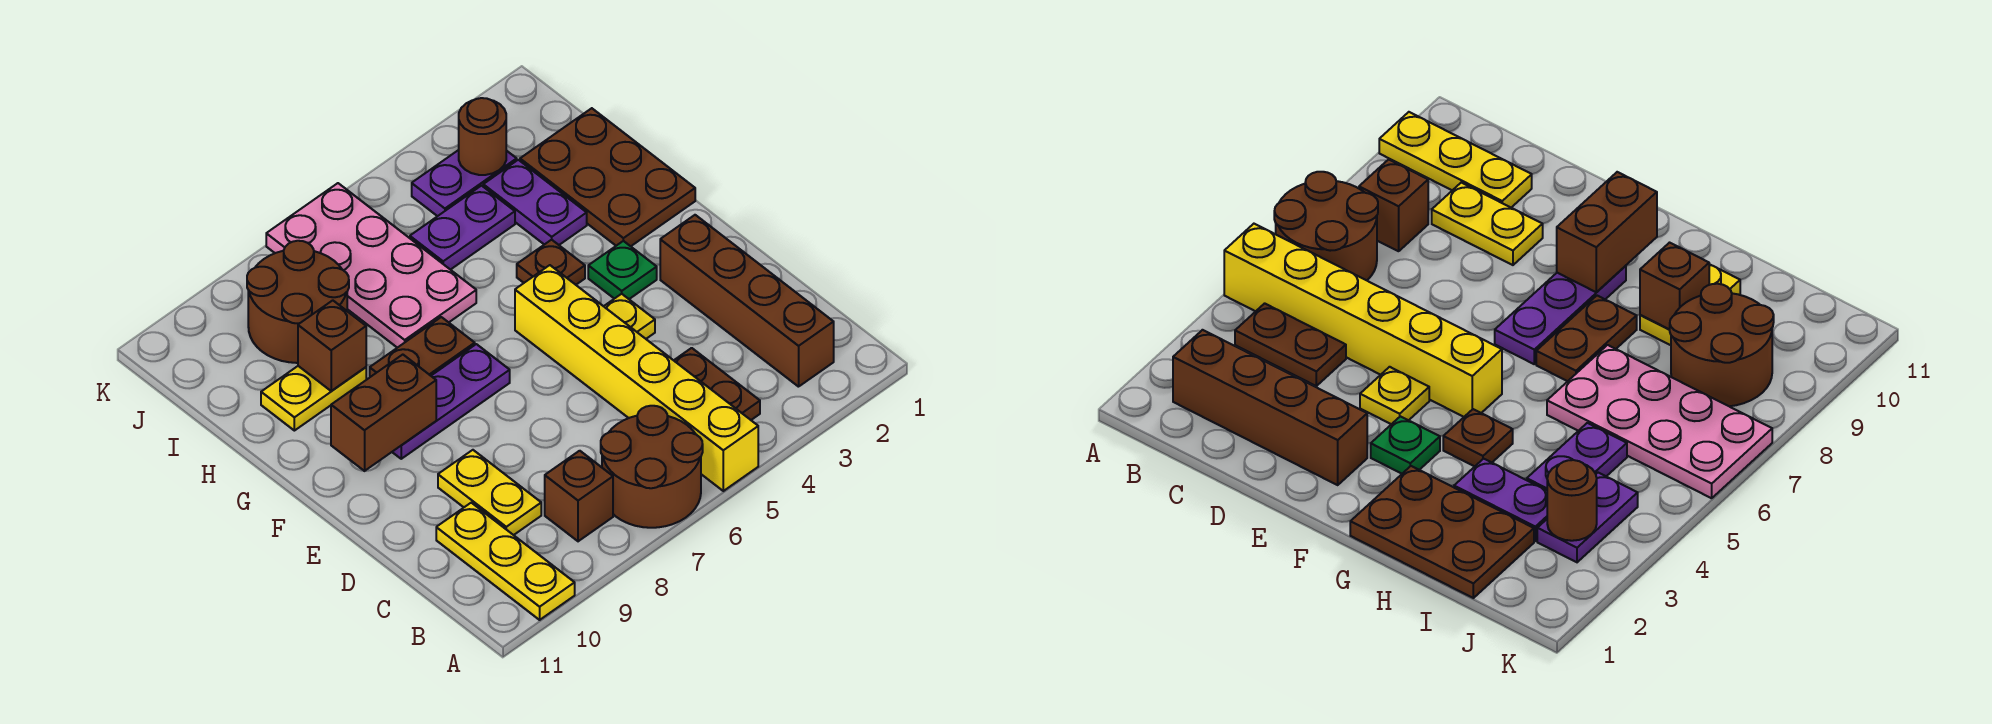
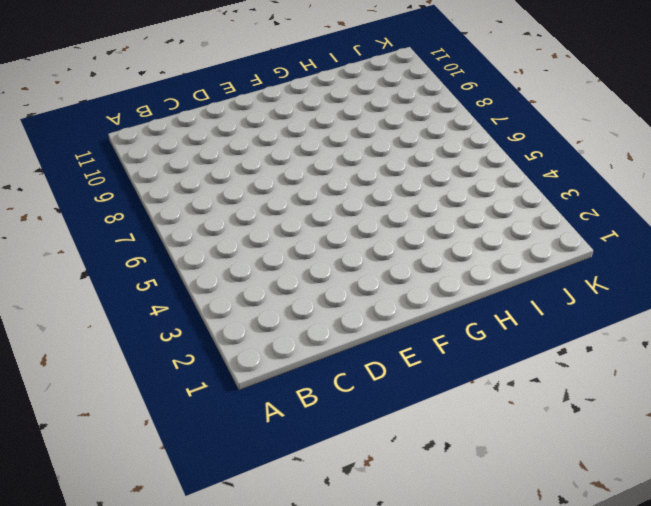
none -> yellow 1x6 brick [515,265,758,491]
none -> brown 2x2 round brick [601,406,703,528]
none -> yellow 1x3 plate [436,503,575,620]

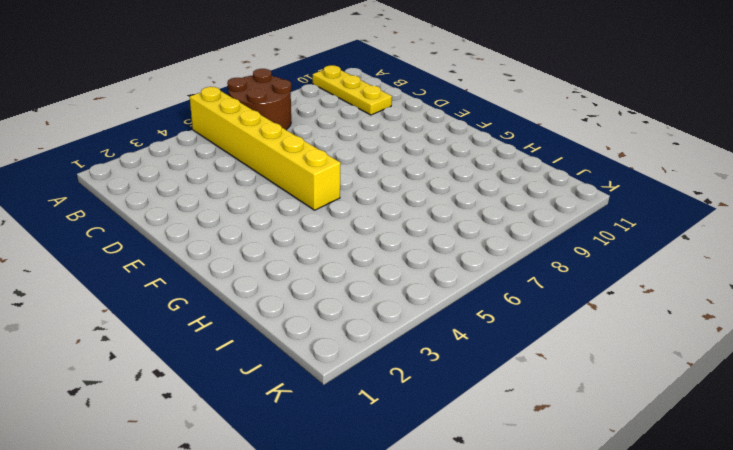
none -> brown 1x4 brick [660,215,834,387]
none -> brown 1x2 plate [674,348,760,420]
none -> brown 1x1 brick [545,451,613,541]

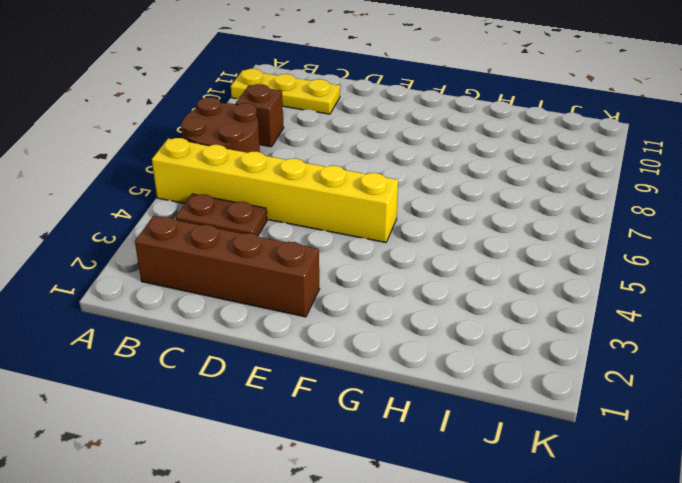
none -> yellow 1x2 plate [438,450,541,535]
none -> yellow 1x1 plate [604,294,655,339]
none -> green 1x1 plate [588,241,657,299]

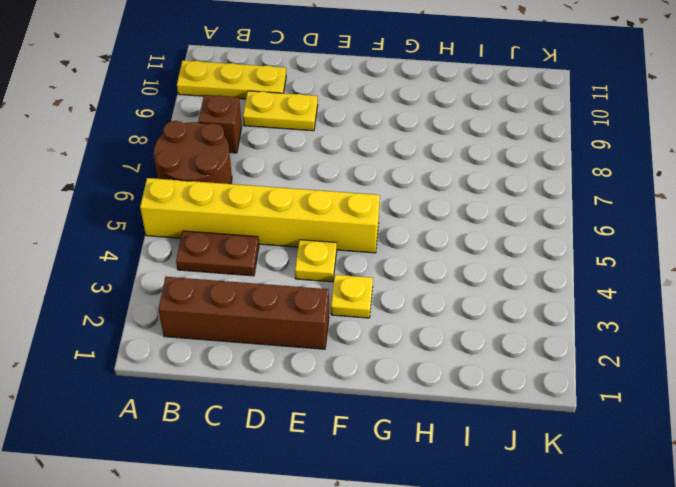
yellow 1x1 plate [331,275,373,318] -> green 1x1 plate [588,241,657,299]
none -> purple 1x3 plate [393,344,510,459]
none -> brown 2x3 plate [520,108,695,246]
none -> brown 1x1 plate [517,240,585,285]

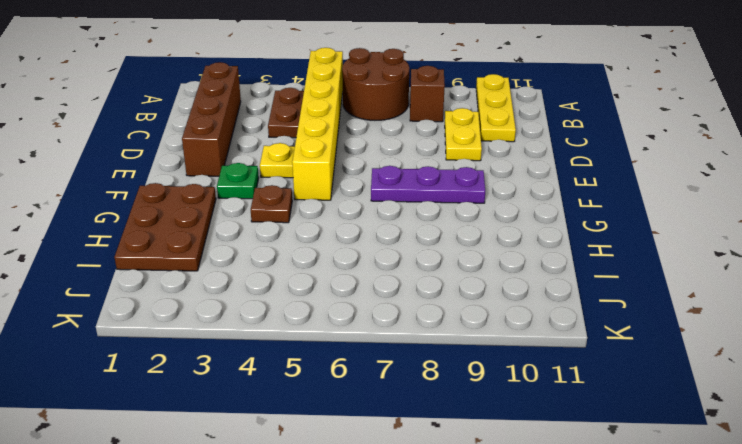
none -> brown 1x2 plate [370,317,475,377]
none -> purple 1x2 plate [483,160,587,245]
none -> pink 2x4 plate [266,183,476,348]

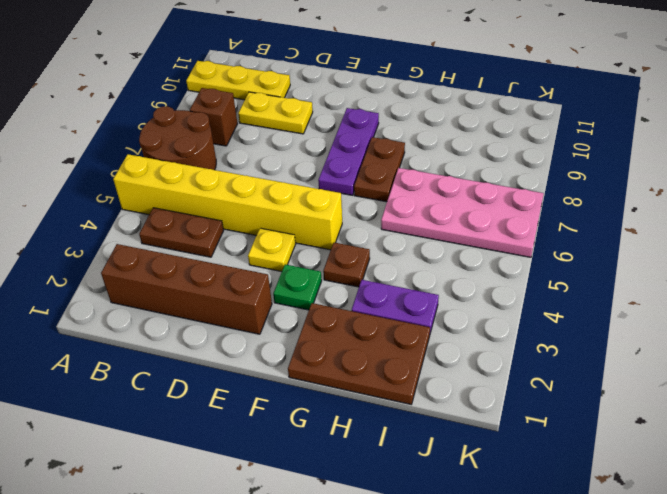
none -> yellow 1x2 plate [261,366,366,431]
none -> purple 1x2 plate [410,186,515,270]
none -> brown 2x2 round brick [247,241,349,363]

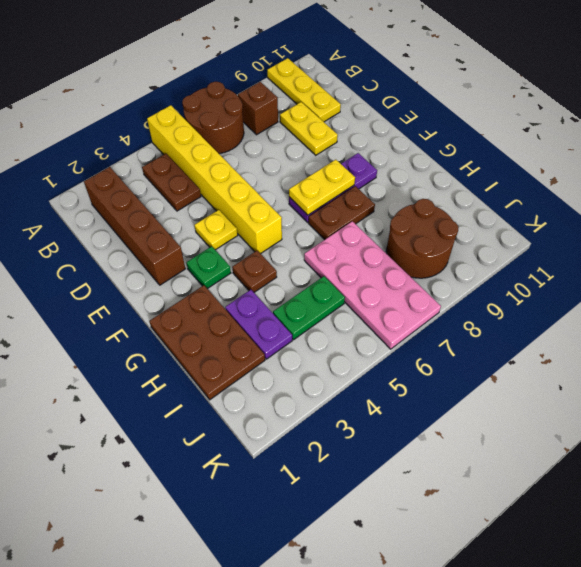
yellow 1x2 plate [289,160,355,215] -> yellow 1x2 plate moved to [261,366,366,431]
green 1x2 plate [273,276,345,340] -> purple 1x2 plate [410,186,515,270]
none -> purple 1x2 plate [412,150,517,216]
none -> brown 1x2 brick [331,355,436,471]
none -> brown 1x1 brick [298,300,366,391]

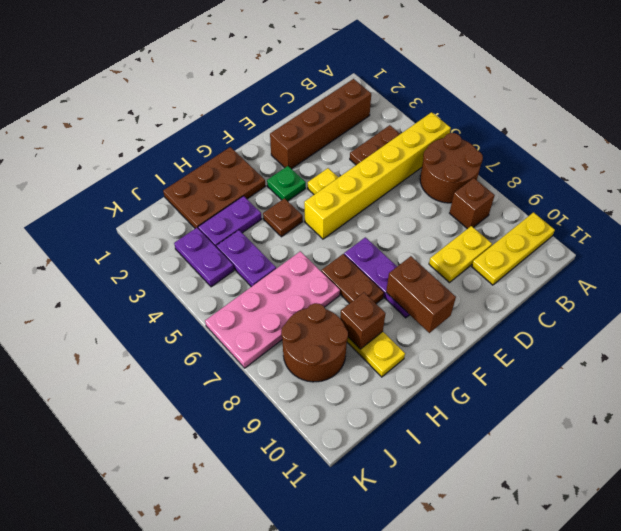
none -> brown 1x1 round brick [459,98,506,175]

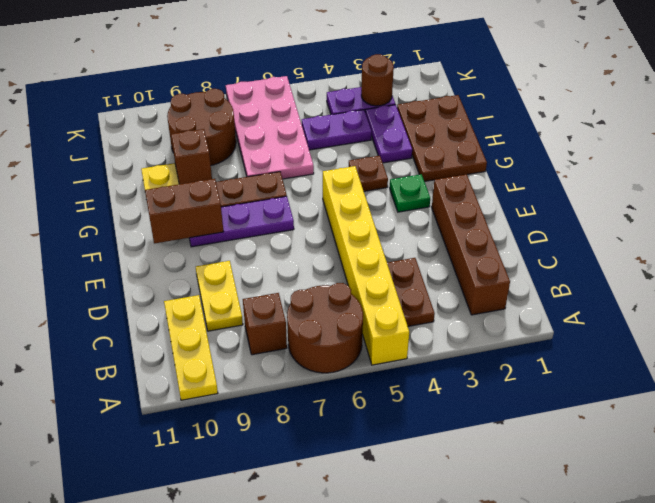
none -> yellow 1x1 plate [604,294,655,339]

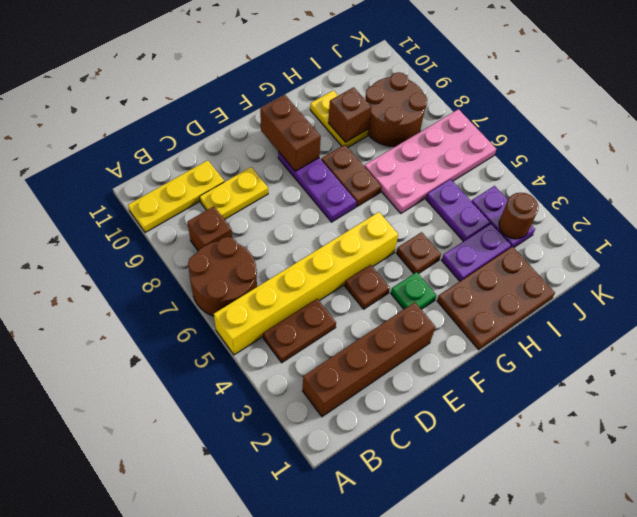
brown 1x1 plate [345,265,390,309] -> yellow 1x1 plate [604,294,655,339]

